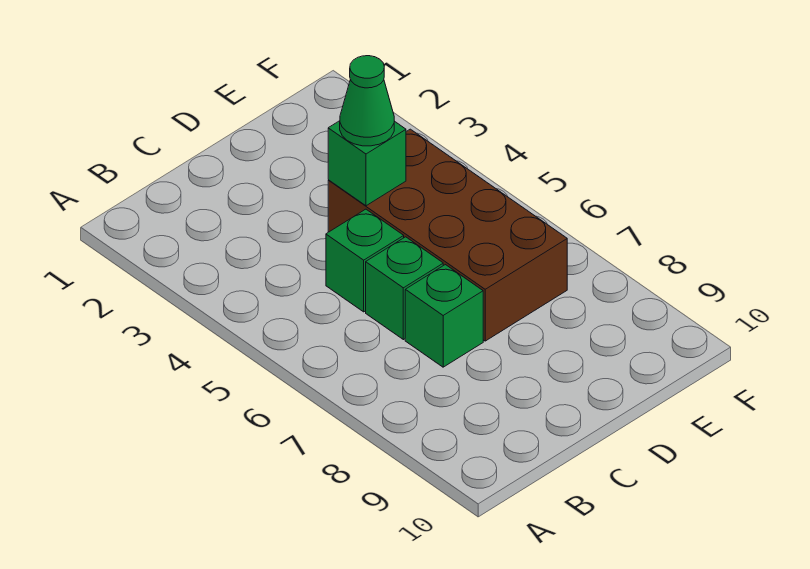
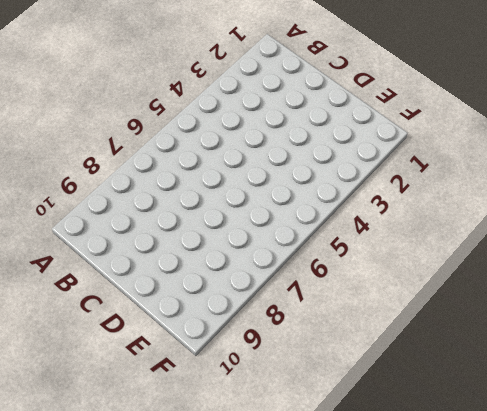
none -> green 1x1 brick [326,209,404,312]
none -> green 1x1 brick [366,237,443,340]

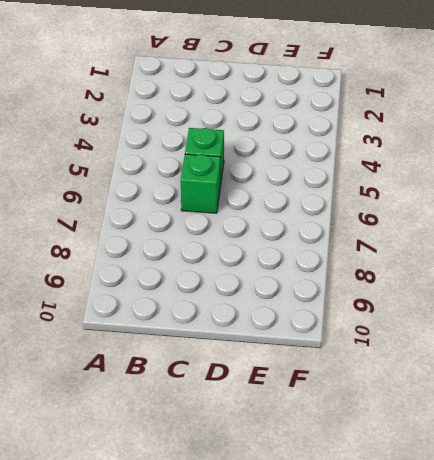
none -> green 1x1 brick [405,265,483,367]
none -> brown 2x4 brick [328,129,567,341]

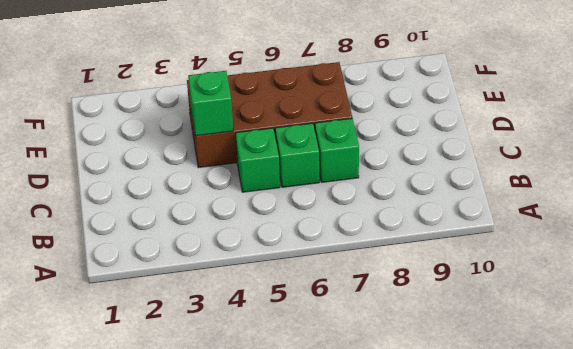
none -> green 1x1 cone [340,56,394,146]

